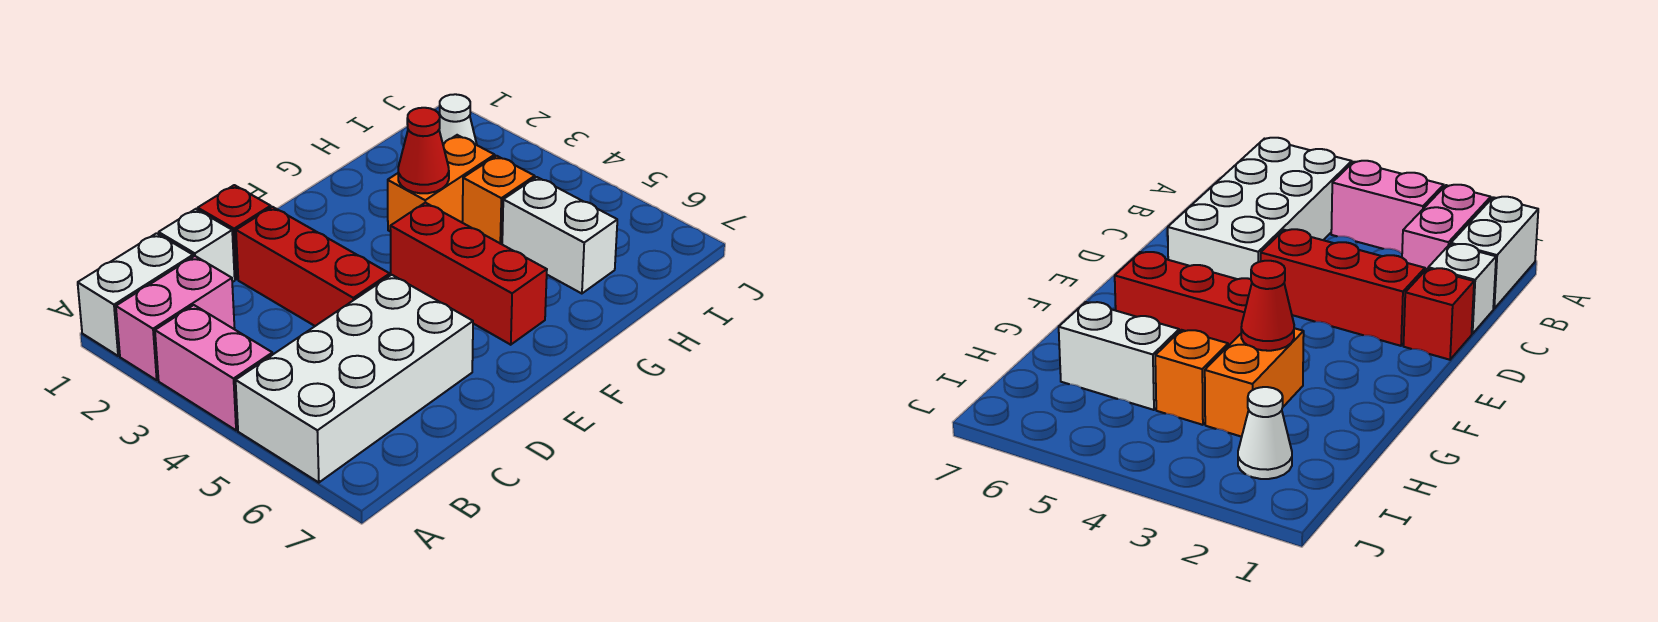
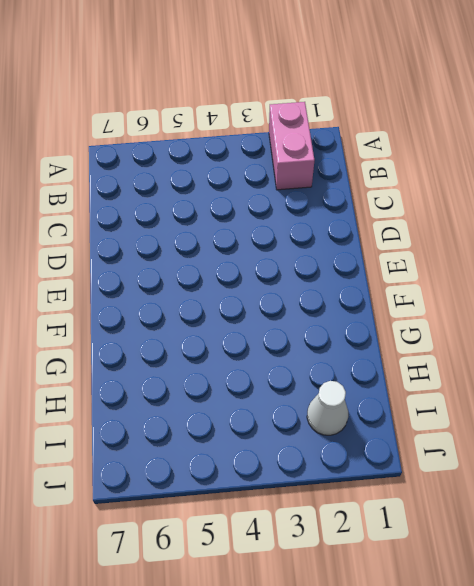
none -> white 1x2 brick [78,233,193,356]
none -> pink 1x2 brick [155,305,273,430]
none -> white 2x4 brick [236,275,473,483]

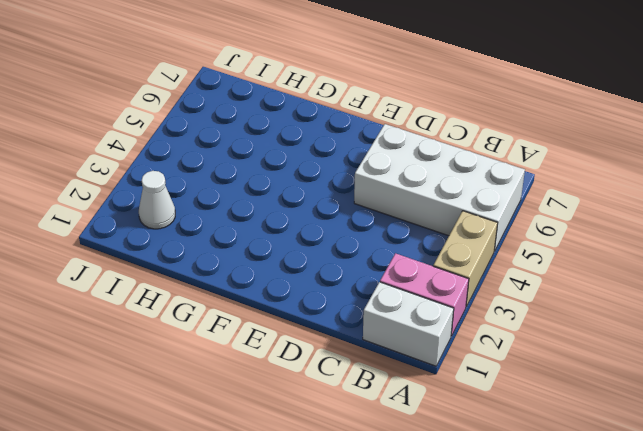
tan 1x2 brick [433,211,498,307] -> pink 1x2 brick [155,305,273,430]
none -> white 1x1 brick [159,209,235,282]
none -> red 1x1 brick [198,185,271,279]
none -> red 1x3 brick [236,207,390,326]

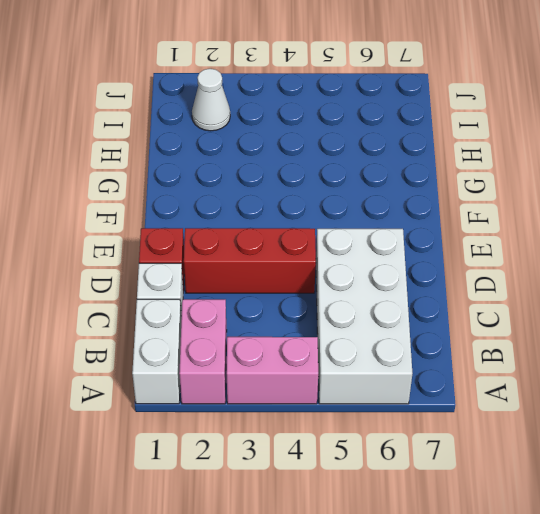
none -> red 1x3 brick [390,203,547,345]
none -> orange 1x2 brick [388,135,495,232]
none -> orange 1x1 brick [462,156,535,244]

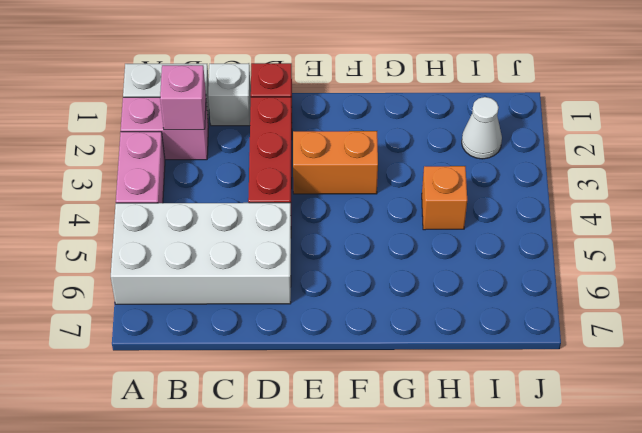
pink 1x1 brick [160,65,206,130] -> none
orange 1x2 brick [293,131,378,194] -> orange 1x2 brick moved to [388,135,495,232]
none -> red 1x3 brick [390,203,547,345]
none -> white 1x2 brick [502,177,617,294]
none -> red 1x1 cone [398,108,449,193]

